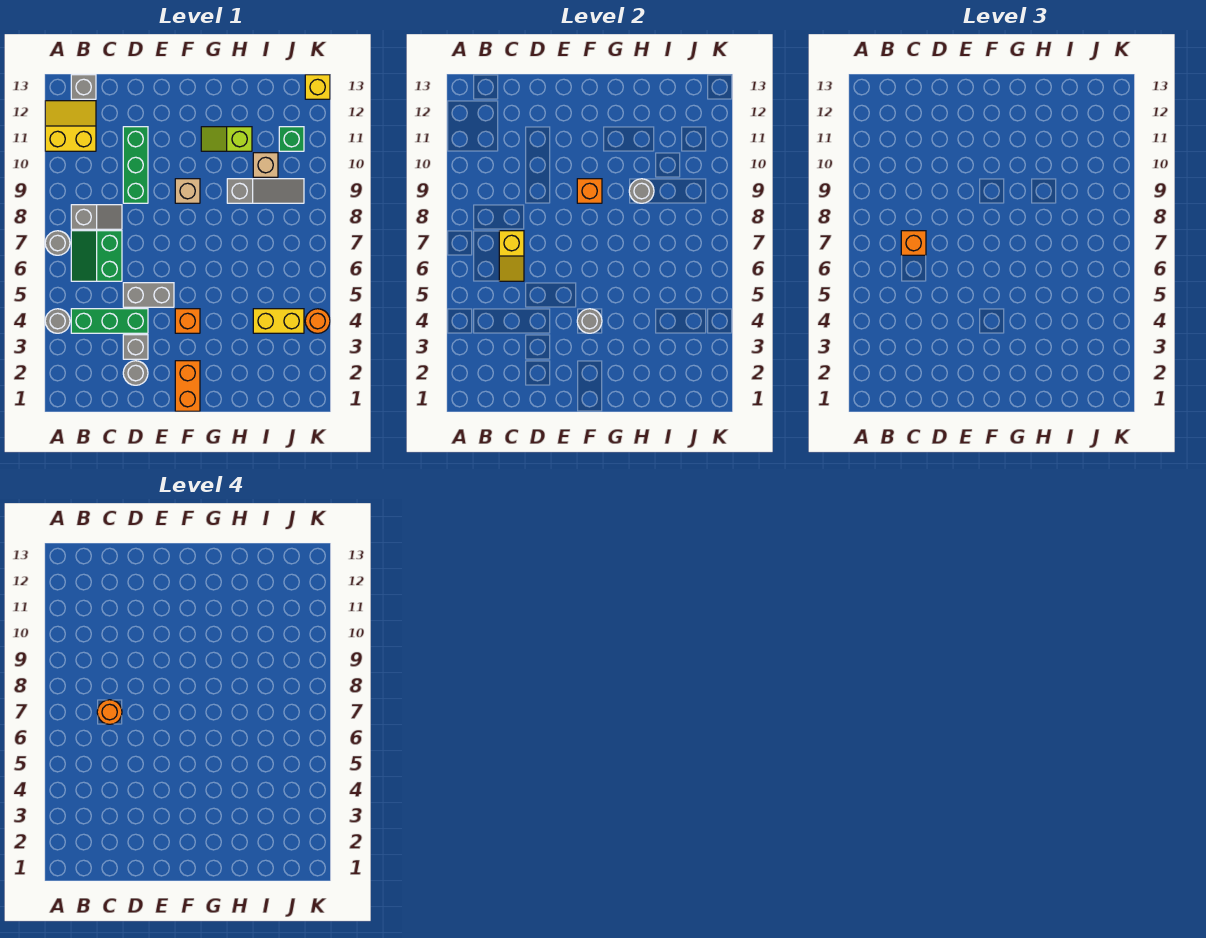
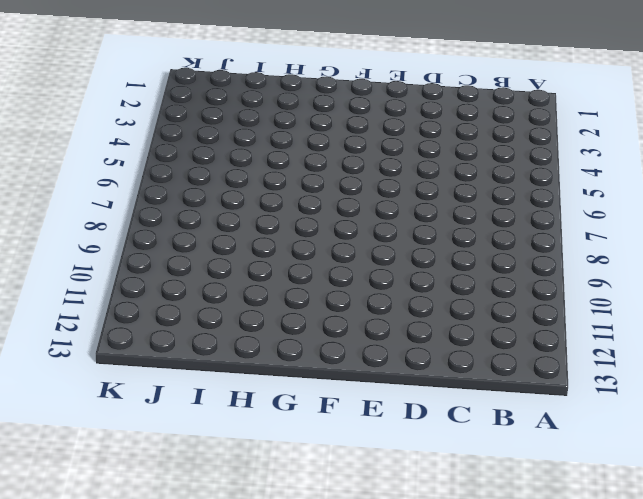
none -> grey 1x1 round brick [45,309,70,333]
none -> grey 1x1 round brick [45,231,70,255]
none -> yellow 2x2 slope [45,101,96,151]

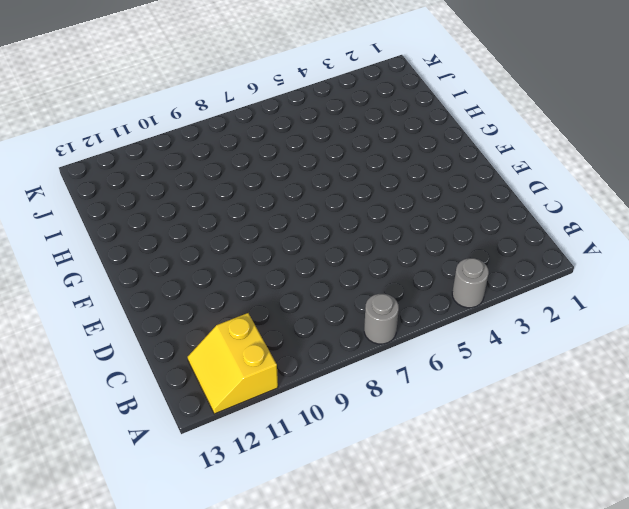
none -> green 1x3 brick [71,309,148,333]
none -> green 2x2 slope [71,231,122,281]
none -> grey 1x2 slope [71,205,122,229]

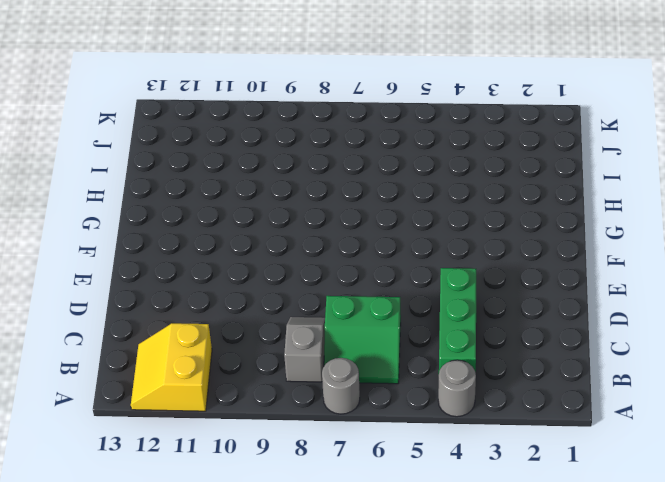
none -> grey 1x1 brick [71,75,96,99]
none -> grey 1x1 round brick [123,361,148,385]
none -> grey 1x1 brick [123,335,148,359]

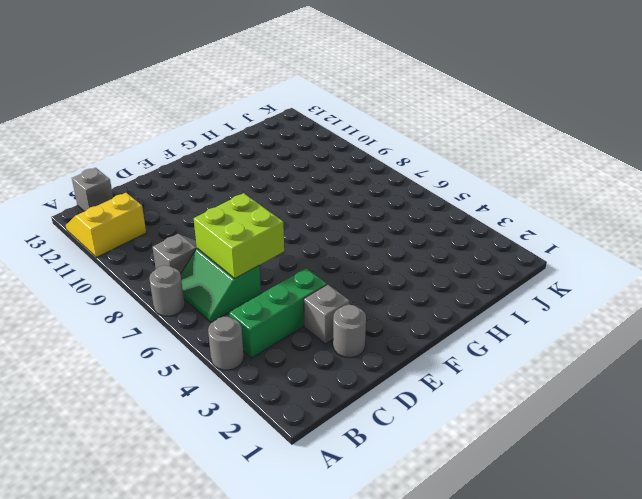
lime 2x2 brick [194,193,284,278] -> yellow 1x2 slope [499,231,524,281]
none -> grey 1x2 brick [123,283,174,307]
none -> green 1x3 brick [123,127,148,203]
none -> orange 1x2 brick [175,361,200,411]

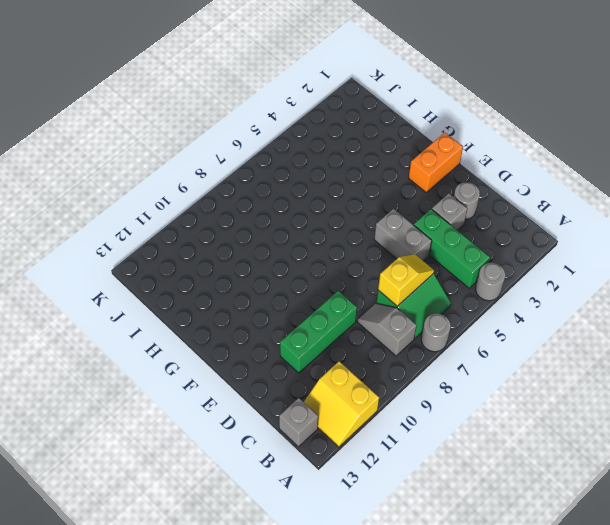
none -> orange 1x1 brick [175,309,200,333]
none -> tan 1x1 brick [175,179,200,203]
none -> lime 1x2 slope [201,127,252,151]

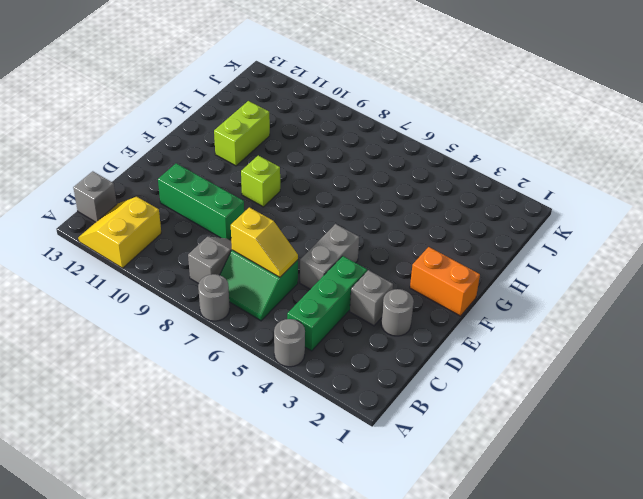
lime 1x1 brick [241,155,280,207] -> tan 1x1 brick [175,179,200,203]
lime 1x2 brick [214,101,270,166] -> lime 1x2 slope [201,127,252,151]
none -> orange 1x1 brick [175,309,200,333]
none -> grey 1x3 slope [227,179,304,203]
none -> yellow 1x2 brick [253,309,304,333]

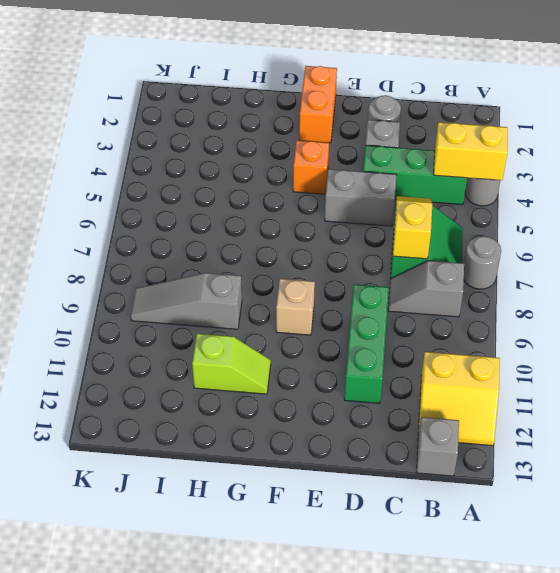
yellow 1x2 brick [434,122,508,180] -> yellow 1x2 brick moved to [253,309,304,333]
none -> tan 1x1 brick [253,153,278,177]
none -> green 1x1 brick [279,127,304,151]
none -> orange 1x1 round brick [305,309,330,333]

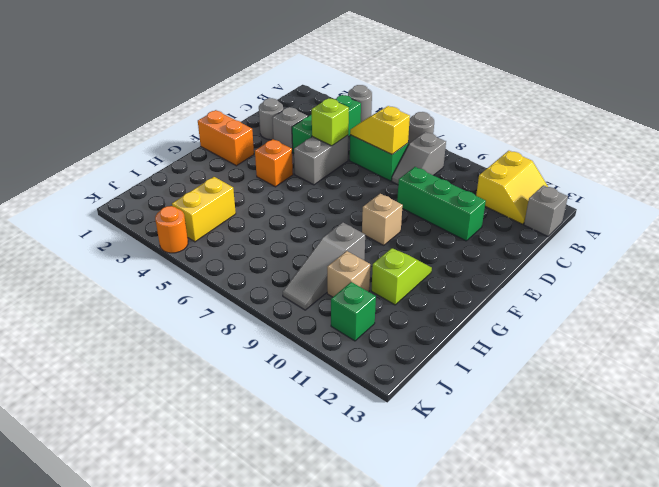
lime 1x1 brick [312,98,349,146] -> none
none -> yellow 1x1 brick [305,75,330,99]
none -> grey 1x1 round brick [577,309,602,333]
none -> orange 1x1 brick [577,179,602,203]

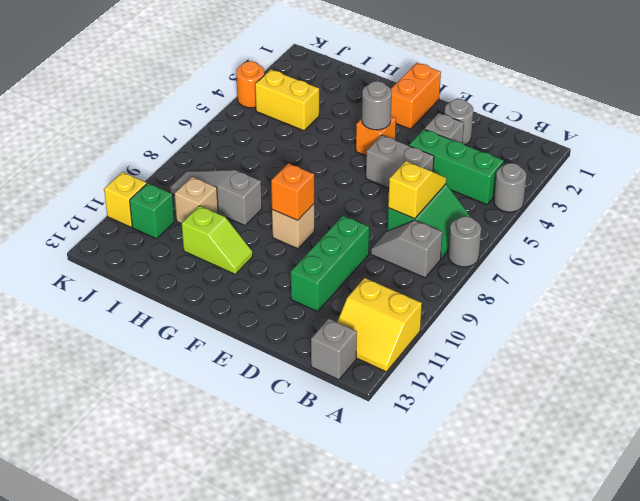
yellow 1x1 brick [104,172,147,227] -> yellow 1x1 brick moved to [305,75,330,99]
none -> grey 1x1 round brick [629,179,654,203]
none -> orange 1x1 brick [901,231,926,255]
none -> orange 1x1 round brick [97,700,122,724]

